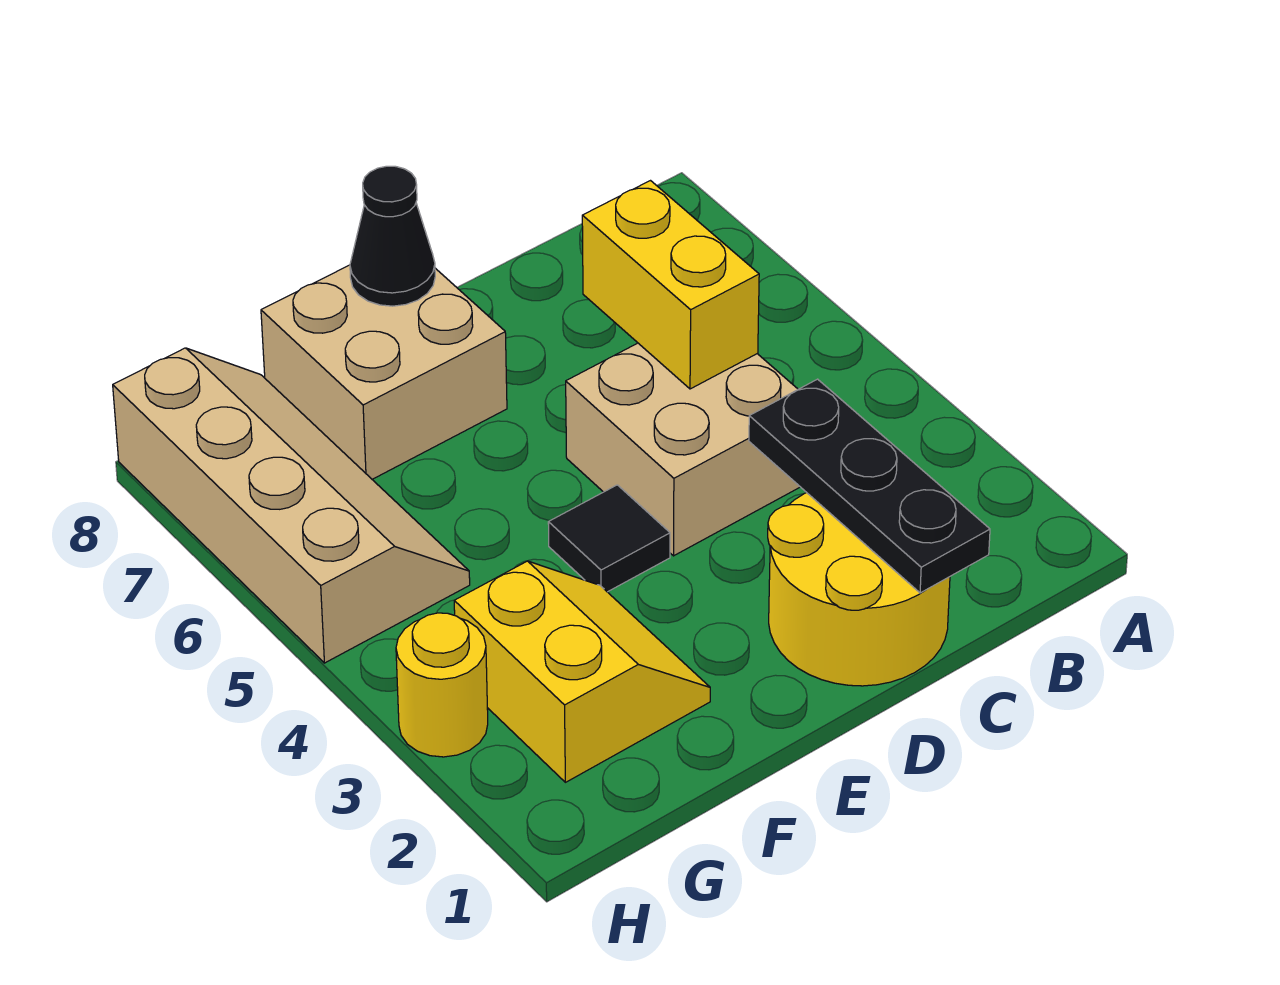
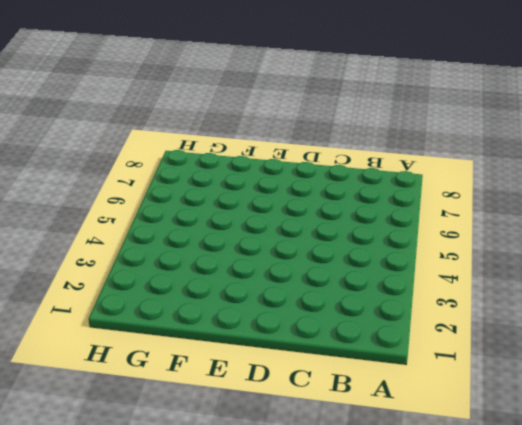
none -> yellow 2x2 round brick [768,493,950,686]
none -> tan 2x2 brick [566,343,800,556]

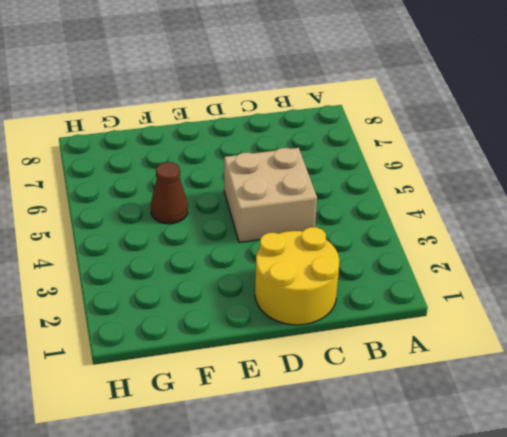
brown 1x1 cone [151,162,188,224] -> none
none -> black 1x1 tile [548,485,670,592]
none -> tan 2x2 brick [261,265,507,479]

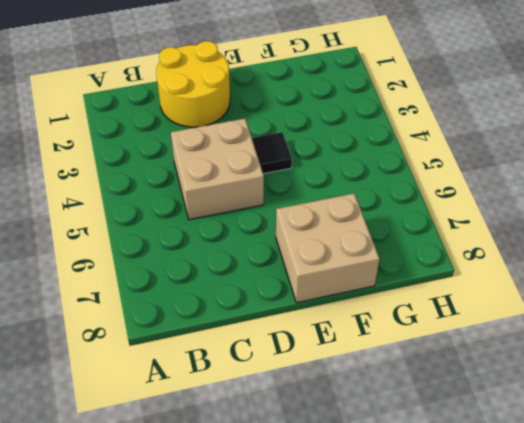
none -> yellow 2x2 slope [454,561,710,782]
none -> tan 2x4 slope [113,348,470,663]

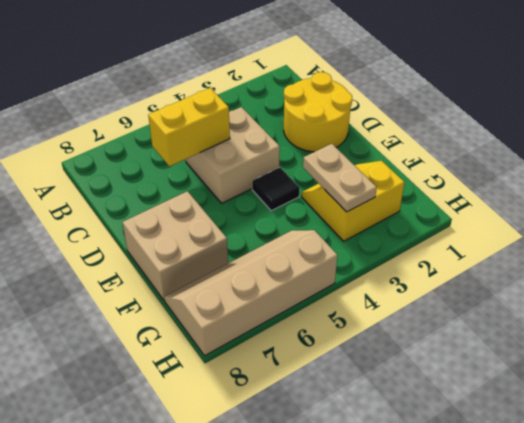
tan 1x2 plate [303,144,377,212] -> none
none -> yellow 1x1 round brick [396,613,488,757]
none -> black 1x3 plate [749,379,990,593]

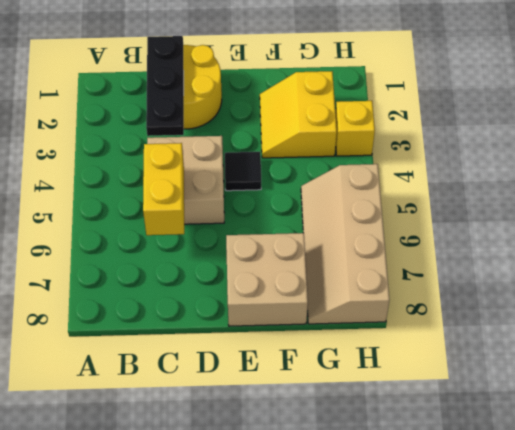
yellow 1x1 brick [335,101,375,156] -> yellow 1x1 round brick [396,613,488,757]
none -> black 1x1 cone [350,166,435,306]

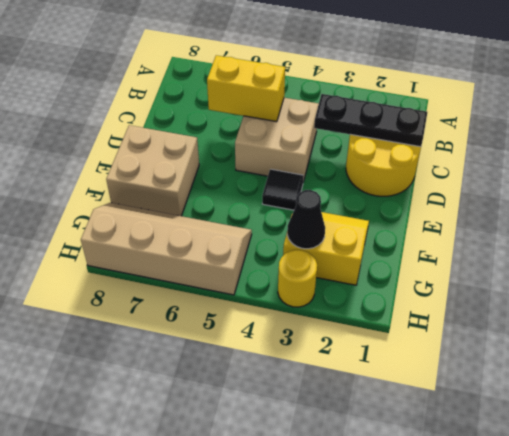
black 1x1 cone [287,190,325,249] -> black 1x1 cone moved to [350,166,435,306]

